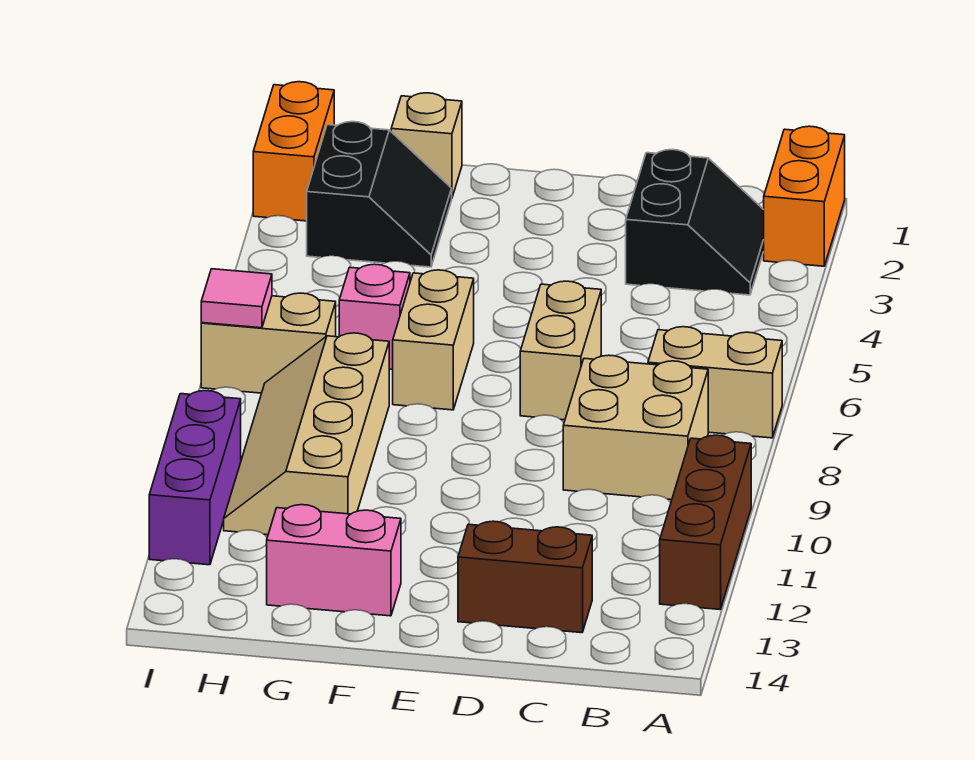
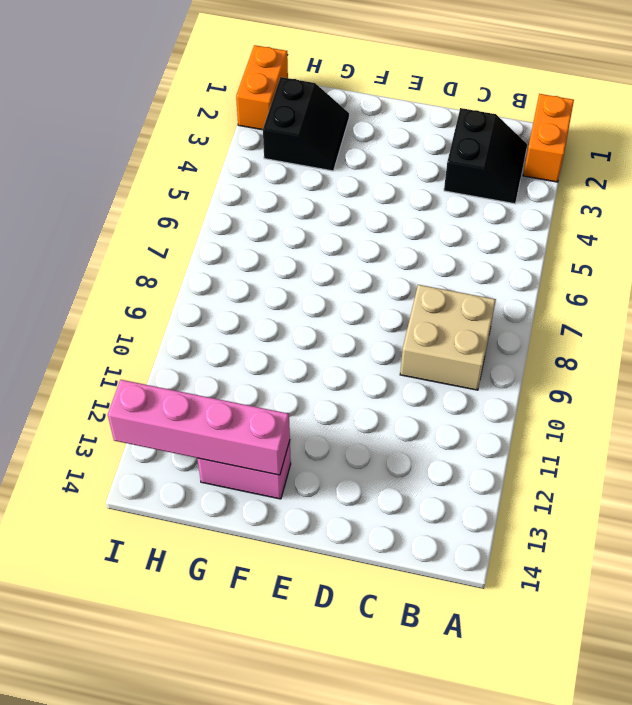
pink 1x4 brick [108,380,290,475] -> none
none -> tan 1x2 brick [648,327,782,438]
none -> brown 1x3 brick [660,435,751,609]
none -> brown 1x2 brick [458,521,592,633]

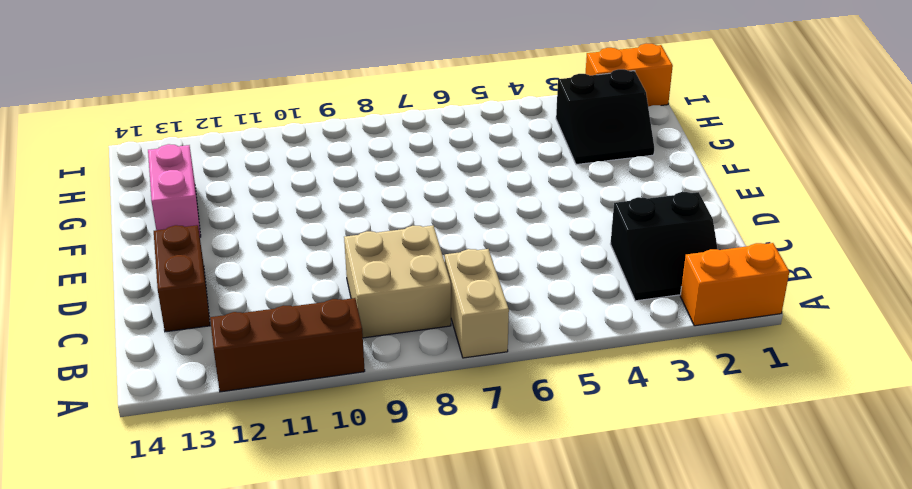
none -> tan 1x2 brick [520,281,601,420]
none -> tan 1x2 brick [393,270,474,410]
none -> tan 1x1 brick [391,93,462,197]

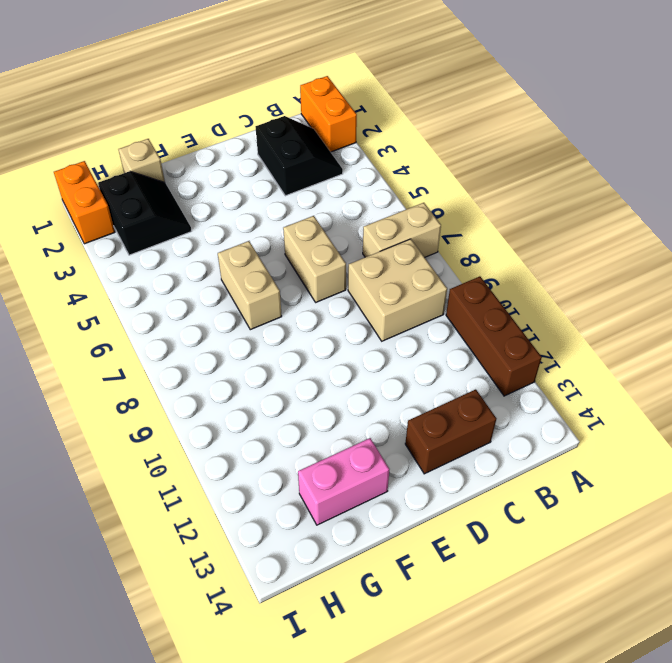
none -> pink 1x1 brick [339,264,410,369]
none -> tan 2x4 slope [224,333,389,535]
none -> tan 1x2 brick [201,293,336,393]

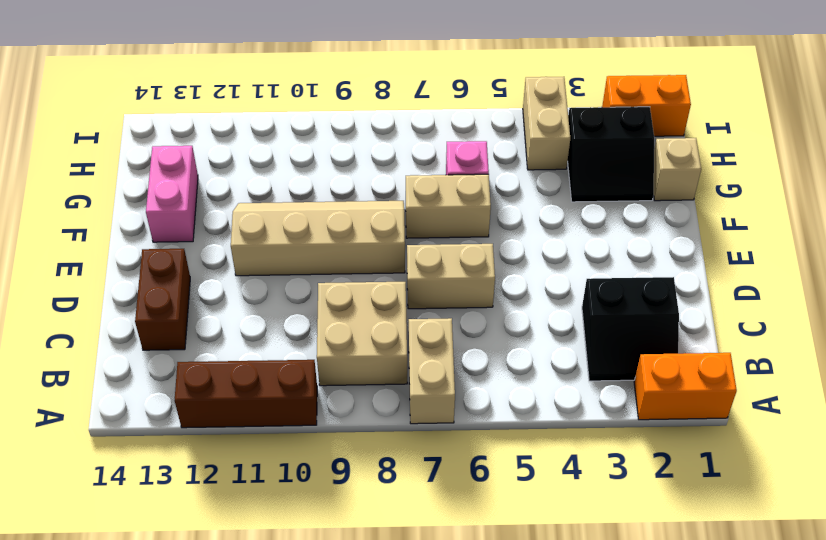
tan 2x4 slope [231,201,405,276] -> tan 2x4 slope moved to [224,333,389,535]
tan 1x2 brick [523,77,570,170] -> tan 1x2 brick moved to [201,293,336,393]
none -> purple 1x3 brick [149,391,241,565]
none -> pink 1x1 tile [201,269,272,328]

